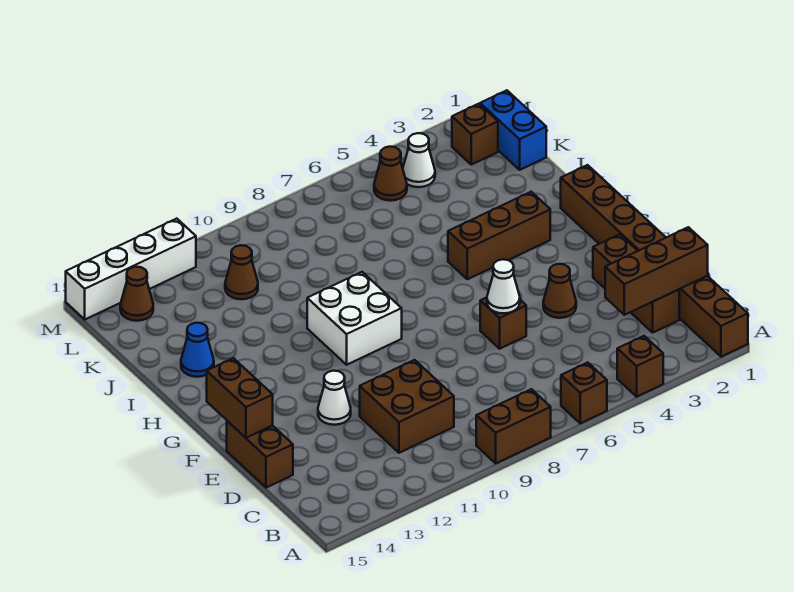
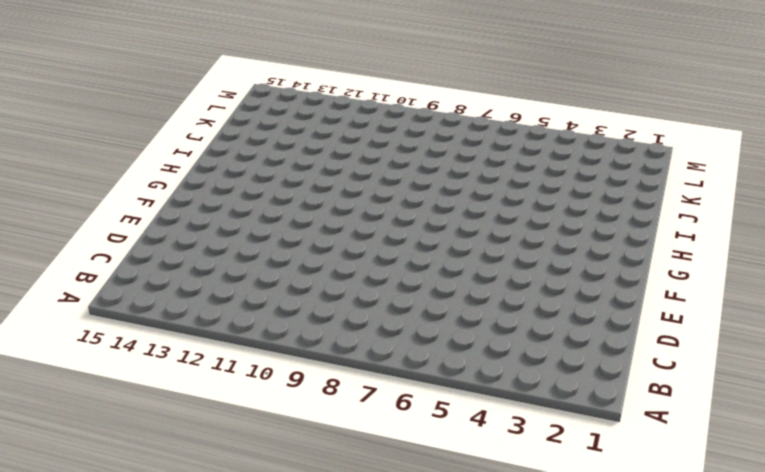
none -> brown 1x8 brick [561,165,748,357]
none -> brown 1x1 brick [617,336,663,397]
none -> brown 1x1 brick [561,362,607,423]

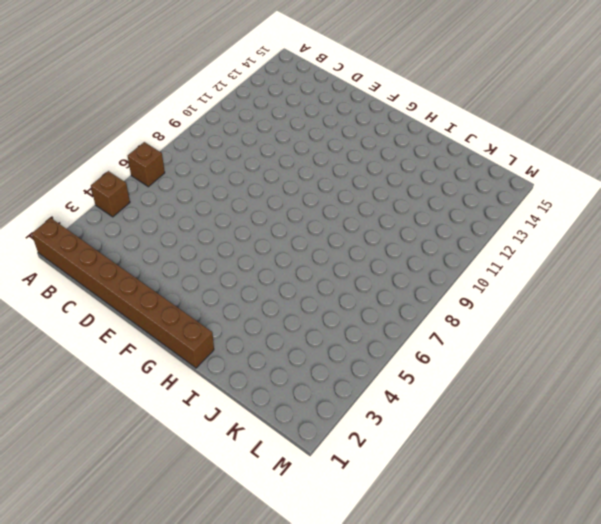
none -> brown 1x2 brick [476,389,551,463]
none -> brown 1x3 brick [593,234,679,332]
none -> brown 2x2 brick [360,360,454,453]

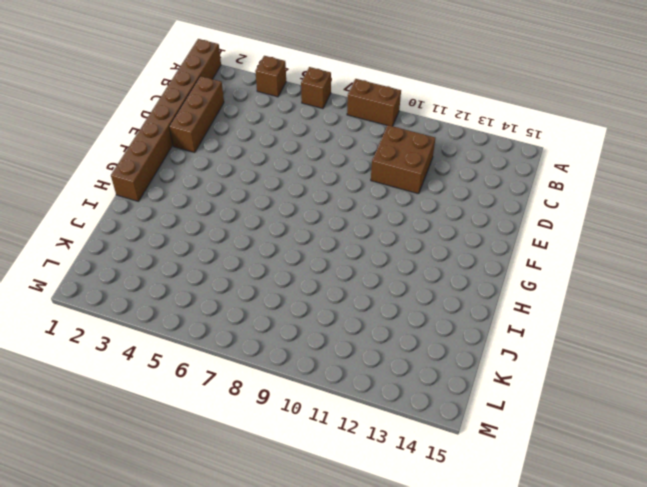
none -> brown 1x2 brick [227,421,293,488]
none -> brown 1x1 cone [543,264,576,318]
none -> brown 1x1 brick [480,297,526,349]

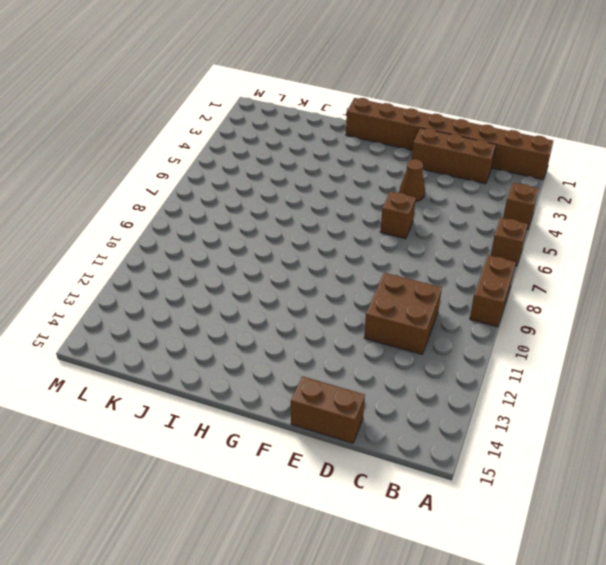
none -> white 1x1 cone [318,371,351,425]
none -> white 2x2 brick [307,272,402,365]
none -> brown 1x3 brick [448,192,550,279]

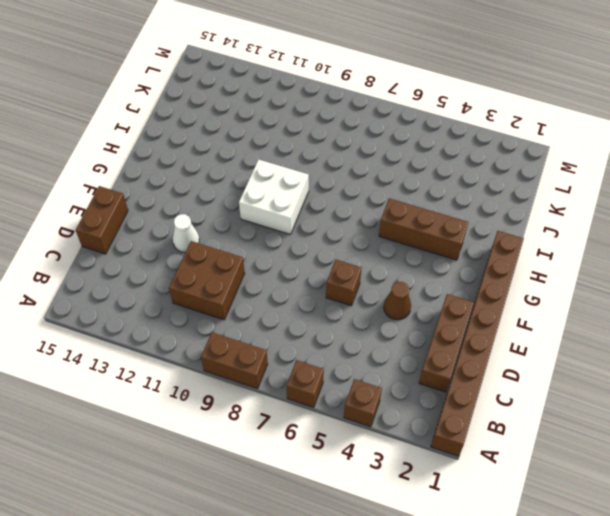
none -> blue 1x1 cone [181,323,214,377]
none -> blue 1x2 brick [480,90,546,170]
none -> brown 1x1 cone [225,245,258,299]

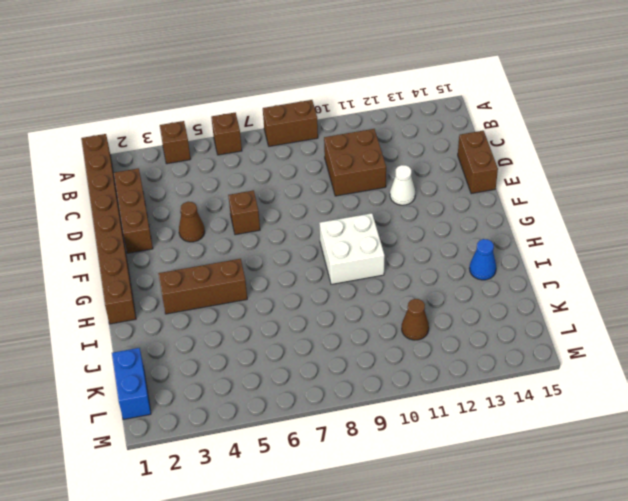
none -> brown 1x1 brick [452,104,498,165]
none -> white 1x1 cone [403,133,435,187]
none -> brown 1x1 cone [374,147,407,201]

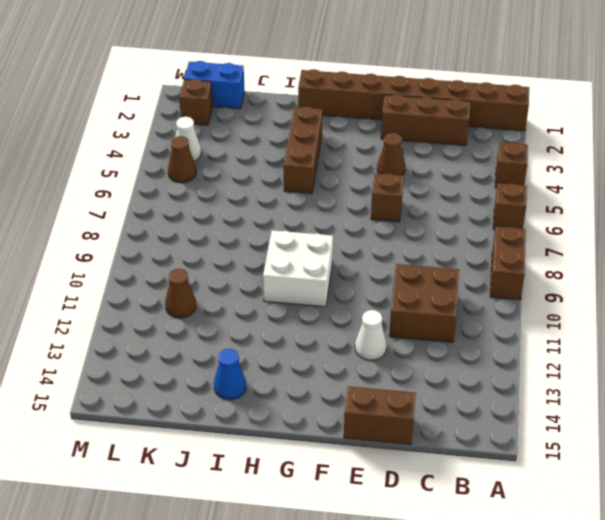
none -> brown 1x1 cone [120,267,153,321]
none -> white 1x4 brick [66,219,196,319]
none -> brown 1x3 brick [605,227,708,315]

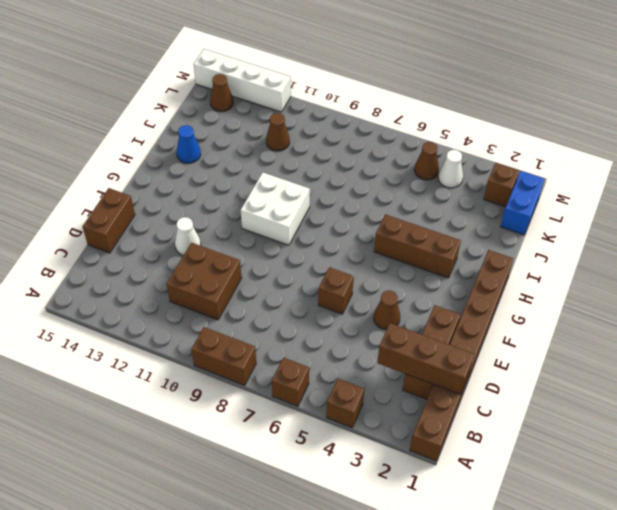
none -> white 1x1 cone [487,259,520,313]
none -> brown 1x2 brick [207,358,273,438]

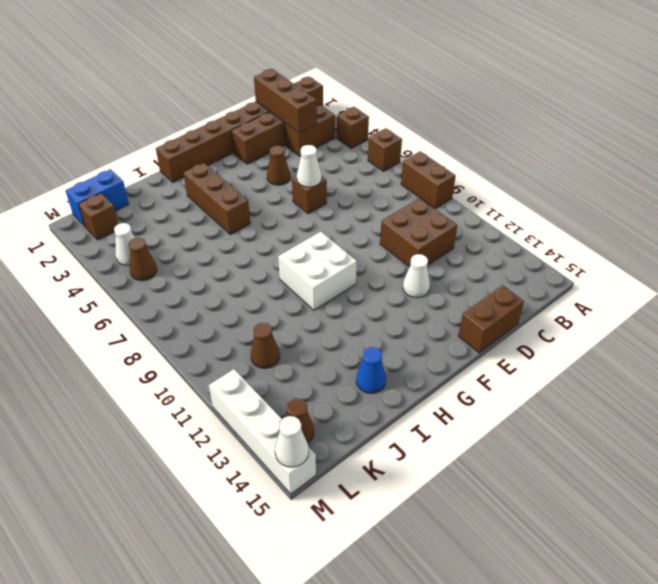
brown 1x2 brick [285,105,335,156] -> brown 1x2 brick moved to [207,358,273,438]
white 1x1 cone [275,416,309,467] -> none

